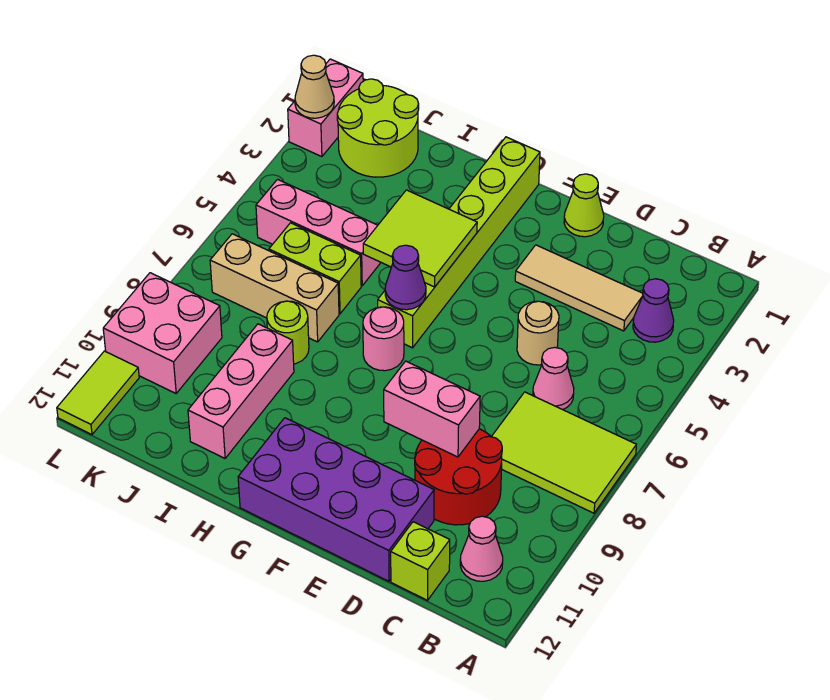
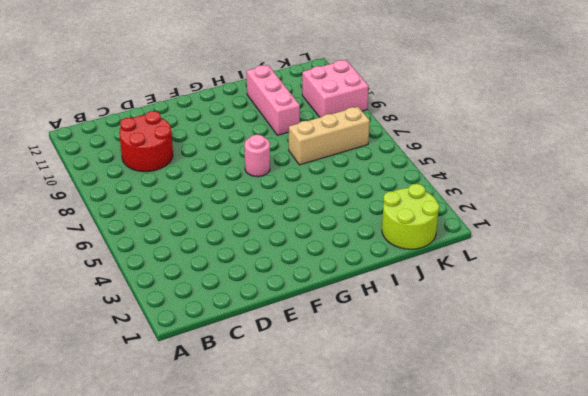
none -> lime 2x3 tile [492,392,636,513]
none -> purple 1x1 cone [633,279,674,342]
none -> pink 1x1 cone [460,516,503,581]

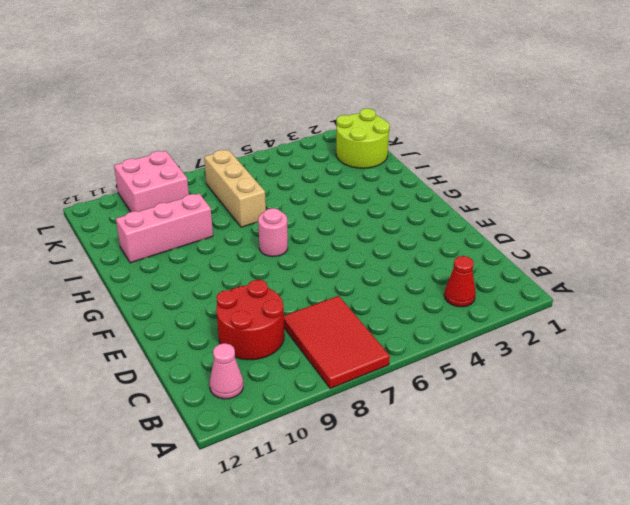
red 2x3 tile [284,296,390,389] -> lime 2x3 tile [492,392,636,513]
red 1x1 cone [444,256,476,307] -> purple 1x1 cone [633,279,674,342]
none -> tan 1x3 tile [515,245,643,331]
none -> pink 1x1 cone [533,348,574,410]
none -> lime 1x1 brick [391,522,450,600]

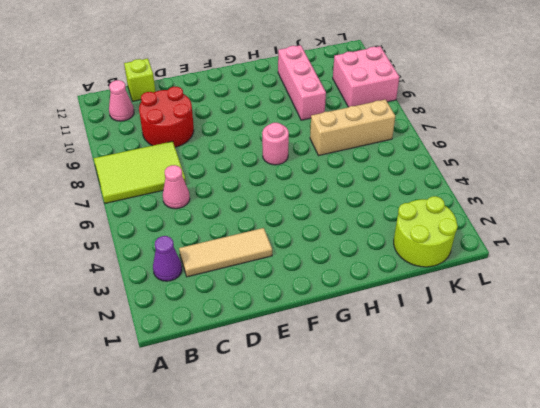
none -> tan 1x1 round brick [517,301,559,365]
none -> purple 2x4 brick [238,418,434,581]
none -> lime 1x1 cone [564,174,604,237]

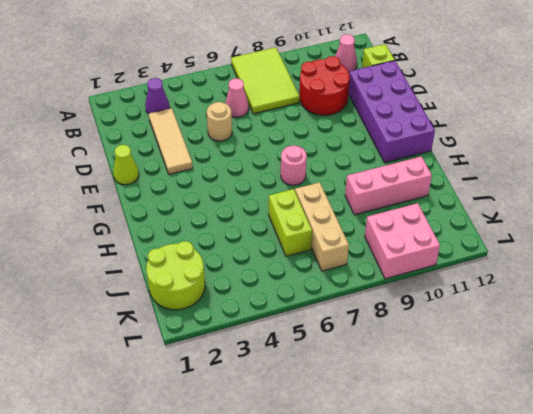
none -> lime 1x6 brick [378,137,540,348]
none -> pink 1x3 brick [256,179,381,286]
none -> lime 1x1 round brick [267,301,309,364]

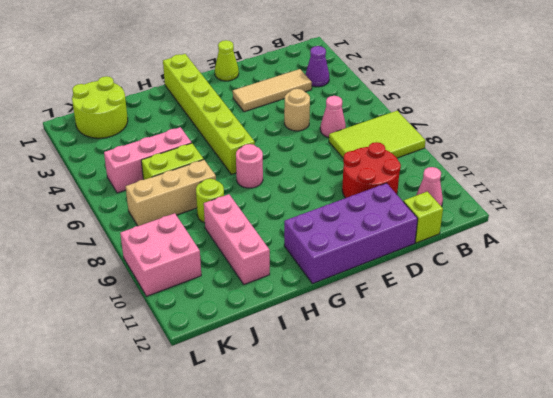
none -> pink 1x2 brick [288,59,363,157]
none -> lime 1x2 tile [57,351,139,434]
none -> pink 1x2 brick [384,361,480,457]

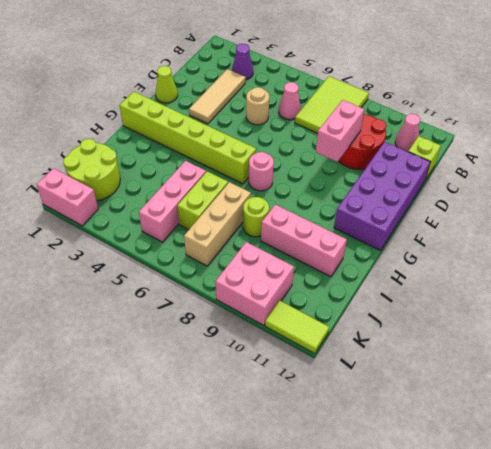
none -> lime 2x2 tile [363,190,477,287]
none -> purple 1x1 cone [385,245,426,310]
none -> tan 1x1 cone [295,55,334,118]

